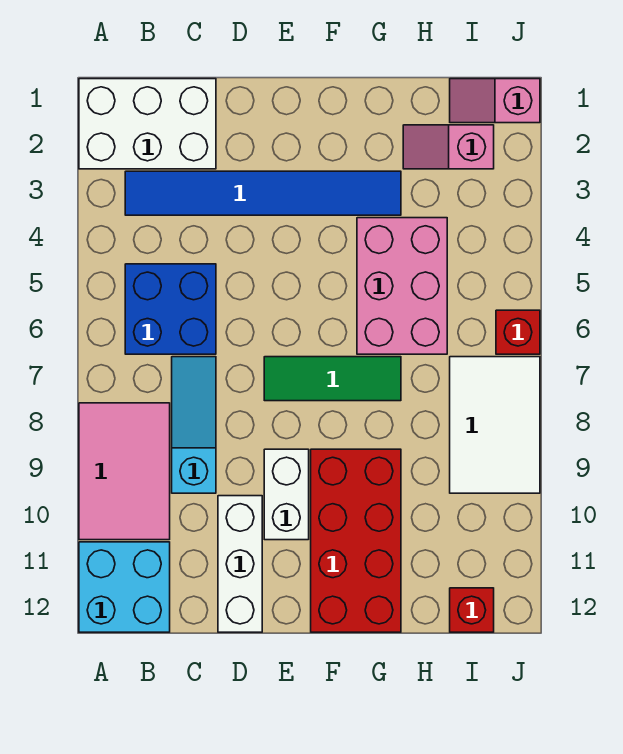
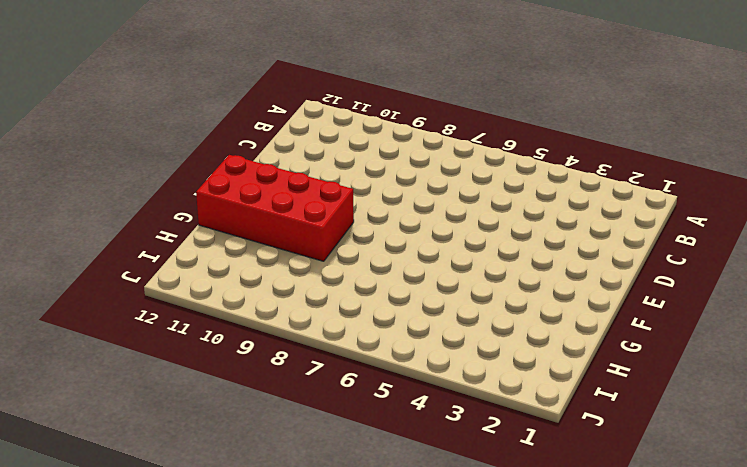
none -> white 2x3 brick [79,79,216,169]
none -> pink 2x3 tile [79,403,170,540]
none -> cyan 2x2 brick [79,542,170,632]

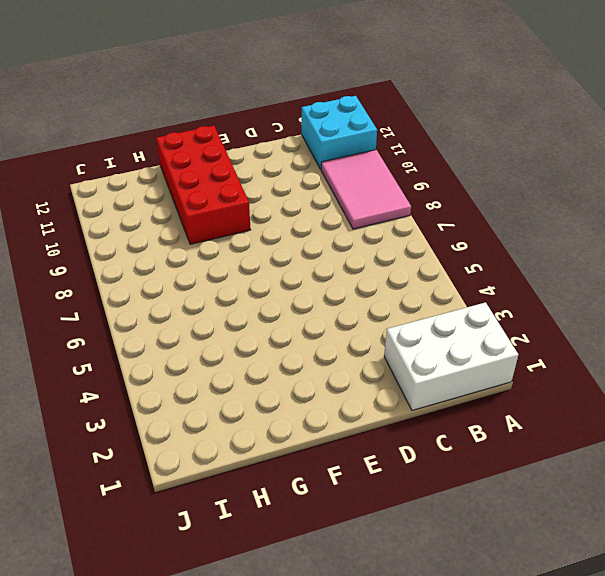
none -> blue 1x6 tile [125,171,401,215]
none -> blue 2x2 brick [125,264,216,354]
none -> cyan 1x3 slope [172,357,216,493]

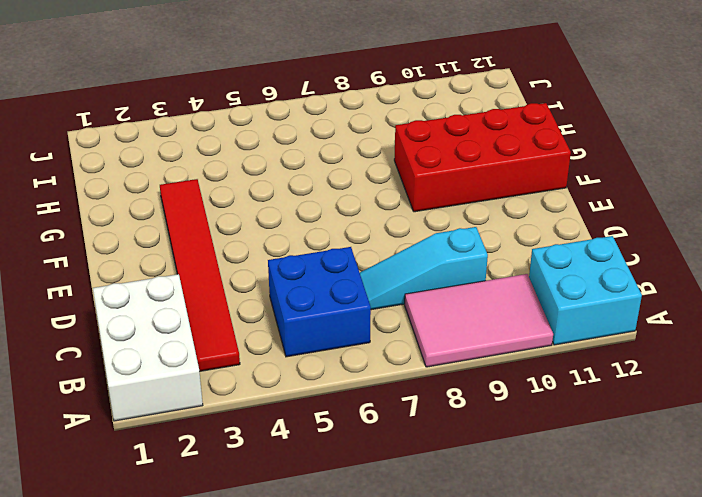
red 1x6 tile [160,179,240,372] -> blue 1x6 tile [125,171,401,215]
none -> white 1x3 brick [218,496,262,632]
none -> green 1x3 tile [264,357,401,401]
none -> white 1x2 brick [264,449,309,540]

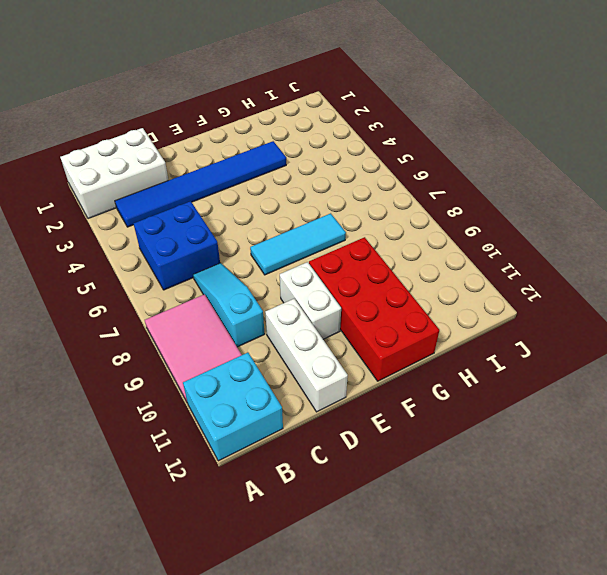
cyan 1x3 tile [250,213,346,275] -> green 1x3 tile [264,357,401,401]
none -> pink 2x3 brick [357,218,447,354]
none -> pink 1x2 slope [403,125,494,169]
none -> pink 1x2 slope [450,79,540,123]

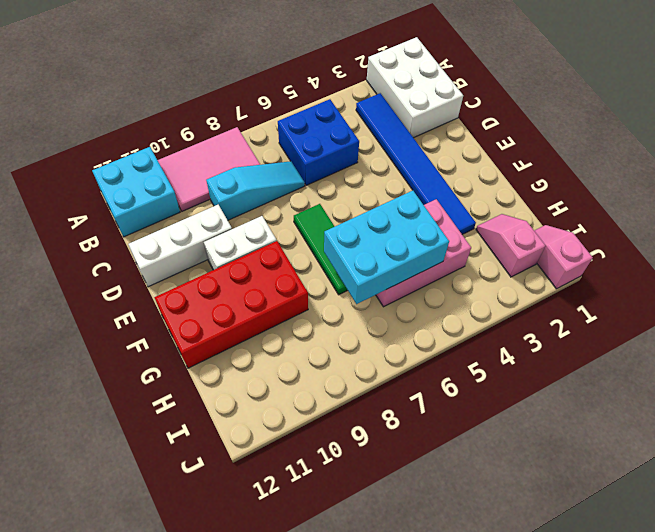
cyan 2x3 brick [324,191,449,304] -> none
none -> white 2x3 tile [450,357,540,493]
none -> red 1x1 brick [450,588,494,632]
none -> red 1x1 brick [496,310,540,354]

